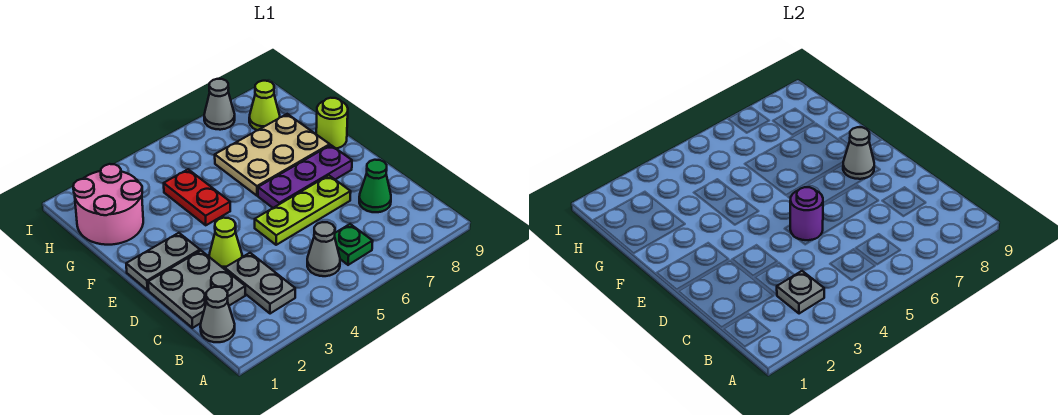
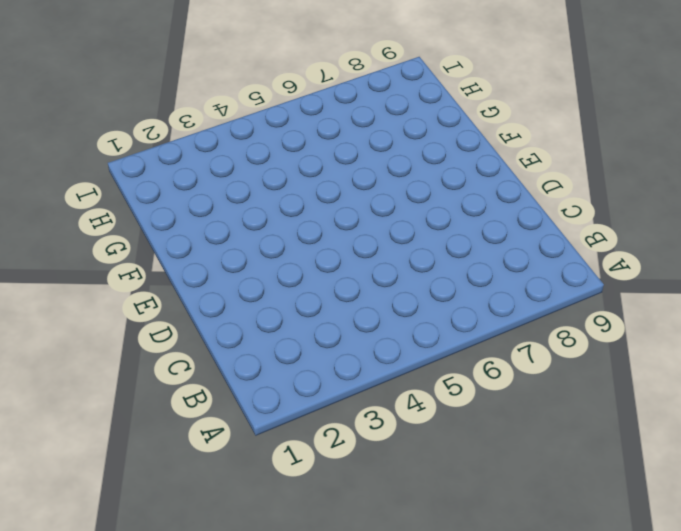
none -> grey 1x1 cone [200,287,235,342]
none -> grey 1x2 plate [225,253,295,314]
none -> grey 1x1 cone [307,222,340,276]

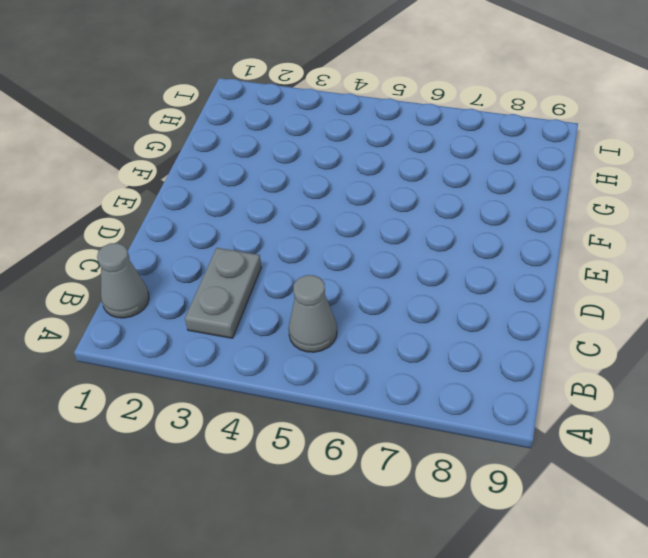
none -> green 1x1 plate [335,224,373,265]
none -> grey 2x2 plate [148,251,245,328]
none -> green 1x1 cone [359,160,391,212]

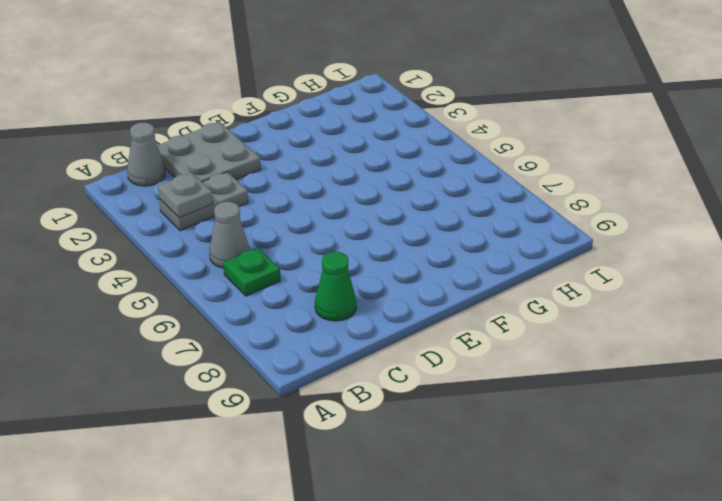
none -> lime 1x1 cone [209,218,242,269]
none -> lime 1x3 plate [255,175,351,245]
none -> grey 1x2 plate [126,233,200,290]

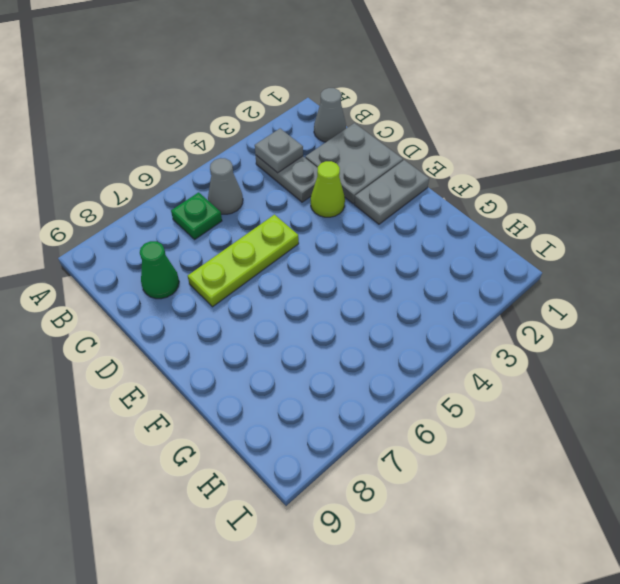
none -> purple 1x3 plate [258,145,352,208]
none -> red 1x2 plate [164,169,230,225]
none -> tan 2x3 plate [215,114,330,196]

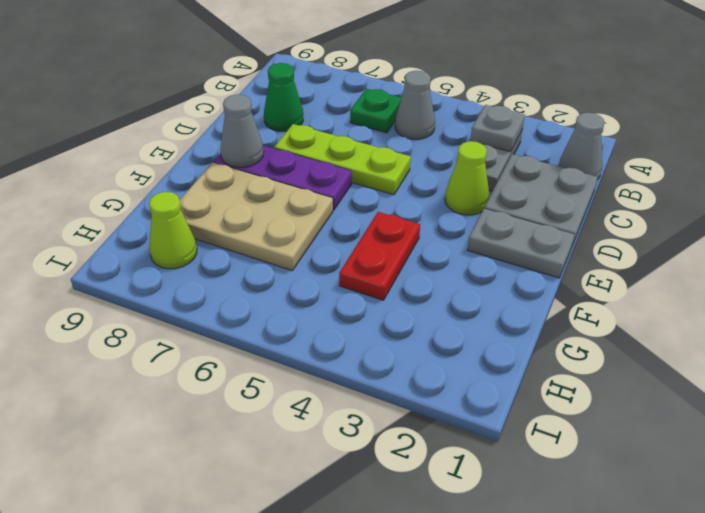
none -> lime 1x1 round brick [316,98,348,148]
none -> pink 2x2 round brick [73,164,143,245]
none -> grey 1x1 cone [204,79,235,130]

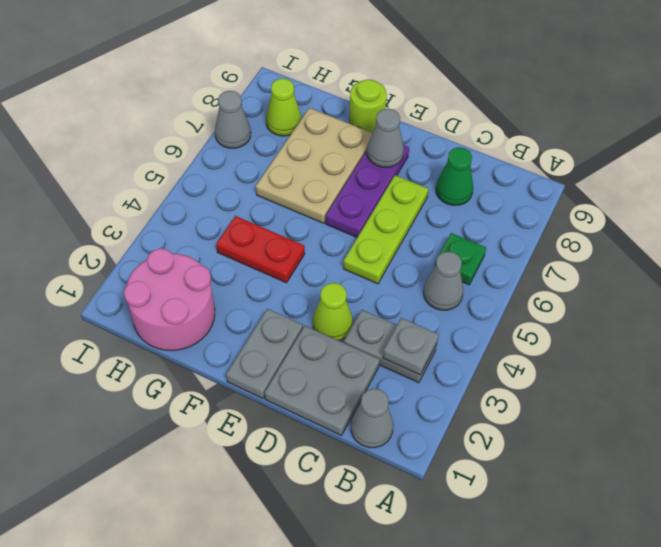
none -> purple 1x1 round brick [790,187,823,240]

